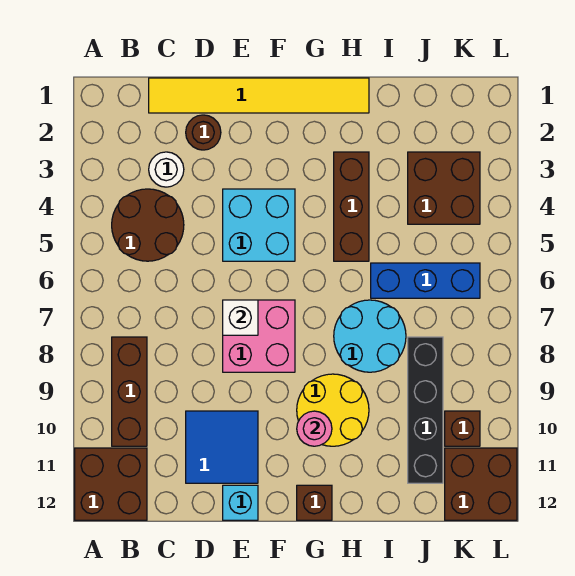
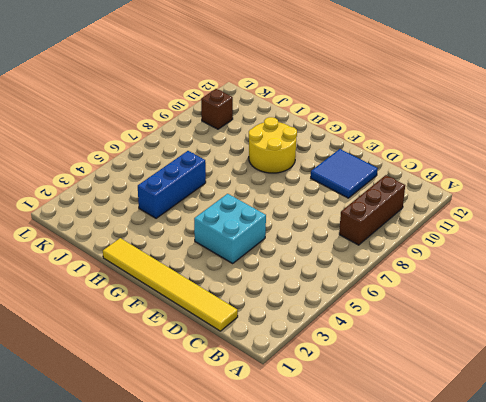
blue 1x3 brick [138,151,206,218] -> blue 1x3 brick turned to [371,263,480,298]
none -> brown 2x2 brick [75,448,147,520]
none -> brown 2x2 round brick [112,189,184,261]
none -> white 1x1 round brick [149,152,184,187]

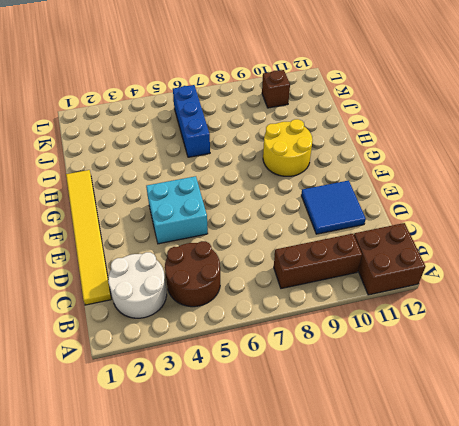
white 2x2 round brick [108,252,167,318] -> white 1x1 round brick [149,152,184,187]
none -> brown 1x1 round brick [186,115,221,150]
none -> pink 2x2 brick [223,300,295,372]
none -> cyan 1x1 brick [223,485,258,520]

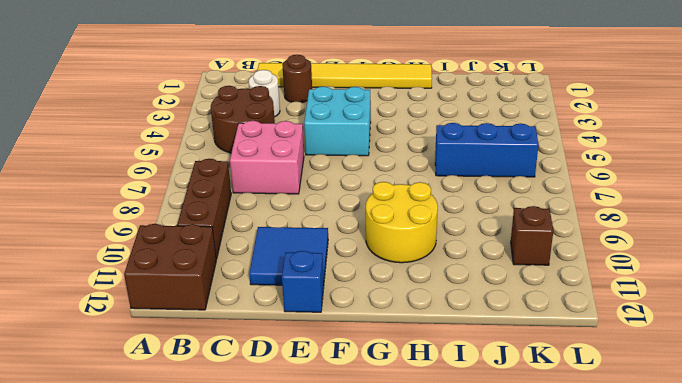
pink 2x2 brick [230,121,304,194] -> pink 2x2 brick moved to [223,300,295,372]
blue 1x1 brick [282,251,324,312] -> cyan 1x1 brick [223,485,258,520]
none -> brown 1x1 brick [297,485,332,520]
none -> brown 1x3 brick [334,152,369,261]
none -> cyan 2x2 round brick [334,300,406,372]

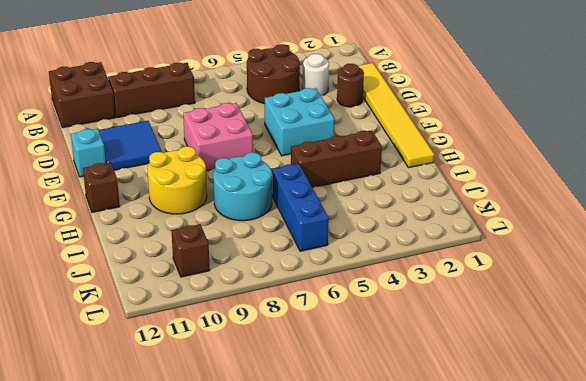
none -> brown 2x2 brick [408,152,480,224]
none -> black 1x4 brick [408,337,443,483]
none -> brown 2x2 brick [445,448,517,520]

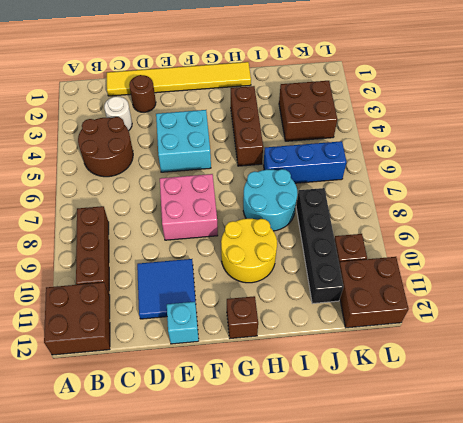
none -> white 1x1 brick [223,300,258,335]
none -> pink 1x1 round brick [297,411,332,446]

